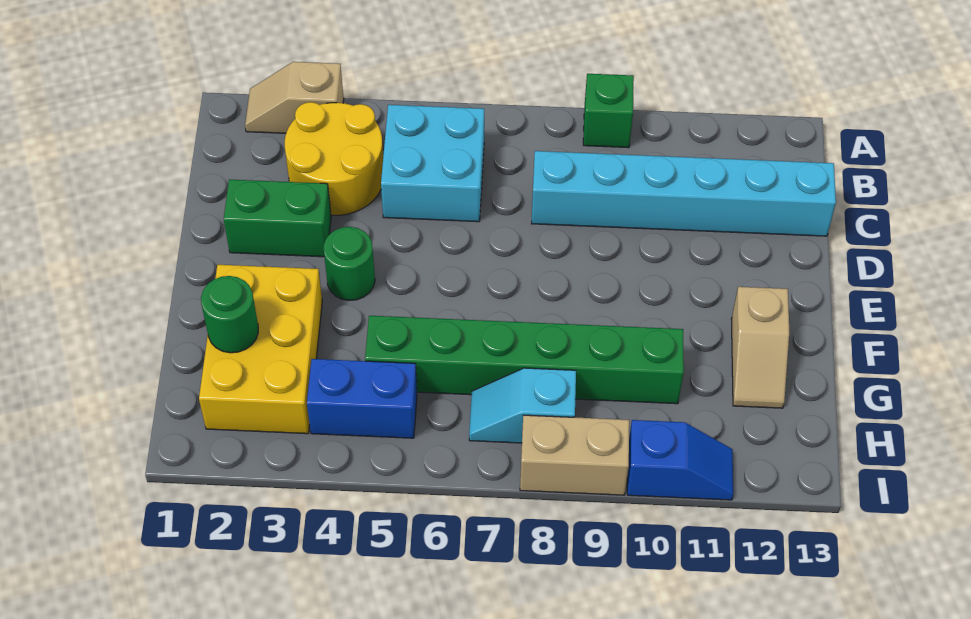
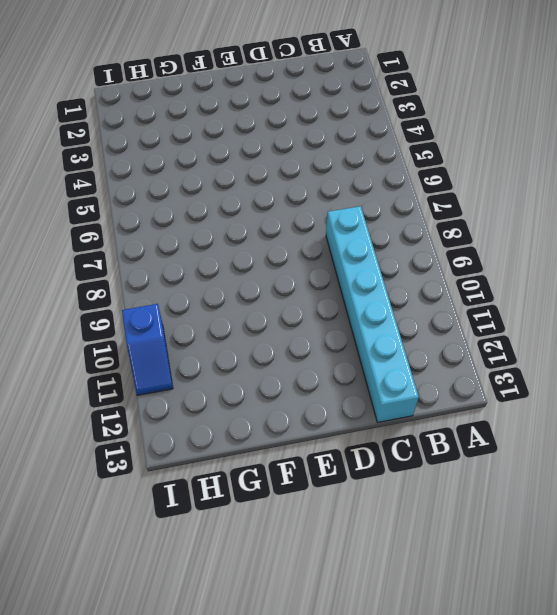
none -> tan 1x2 slope [245,62,344,133]
none -> green 1x1 brick [583,74,634,148]
none -> yellow 2x2 round brick [285,102,383,215]

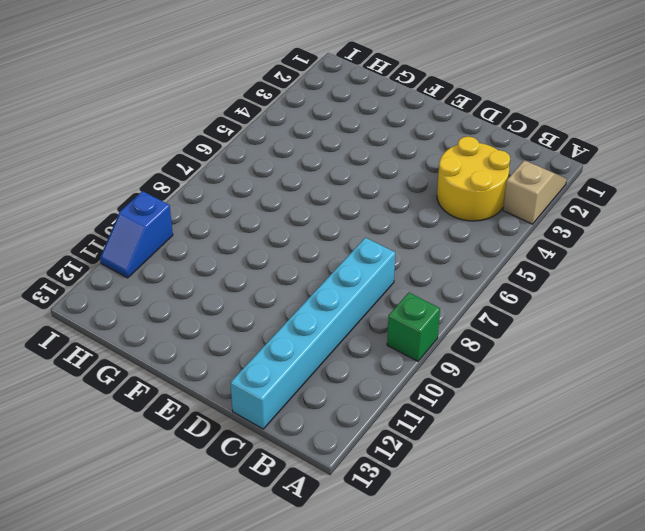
none -> cyan 2x2 brick [381,105,484,222]
none -> green 1x2 brick [224,179,331,257]
none -> green 1x1 round brick [323,227,375,300]

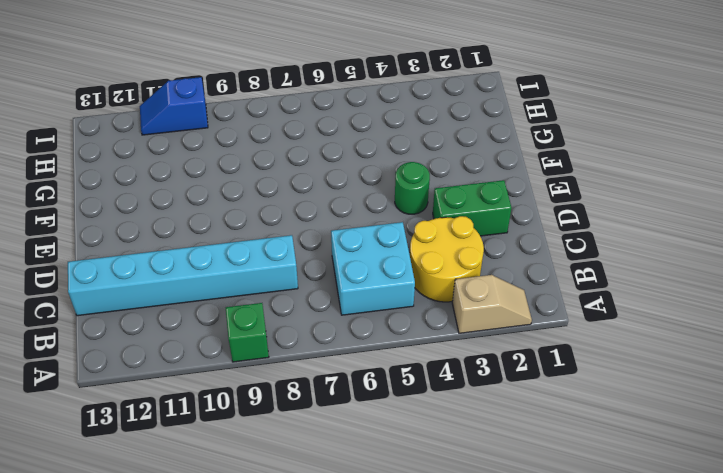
none -> yellow 2x3 brick [199,265,322,434]
none -> tan 1x2 slope [731,287,789,408]
none -> green 1x6 brick [365,316,684,404]

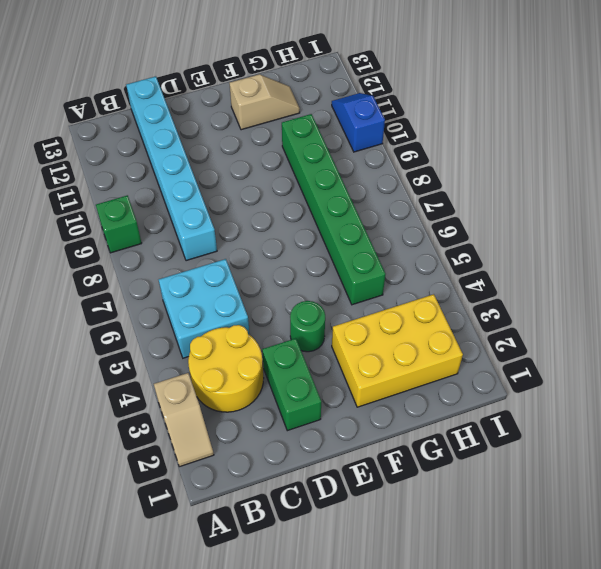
none -> blue 1x2 brick [307,359,417,438]
none -> cyan 1x2 slope [469,368,576,443]
none -> tan 1x2 brick [520,415,629,495]

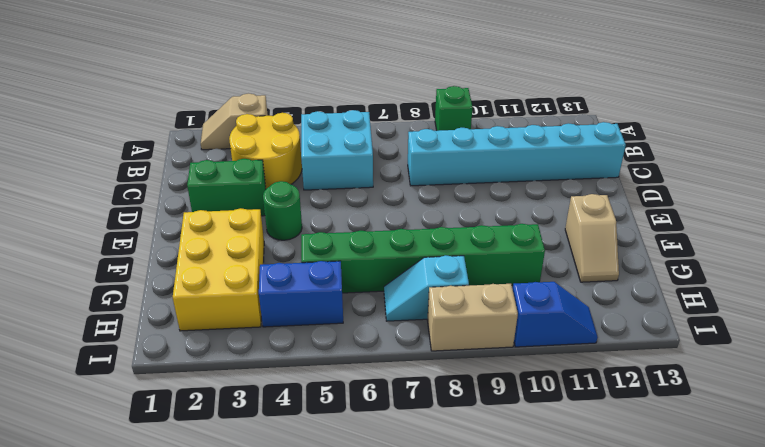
none -> green 1x1 round brick [201,276,258,353]

